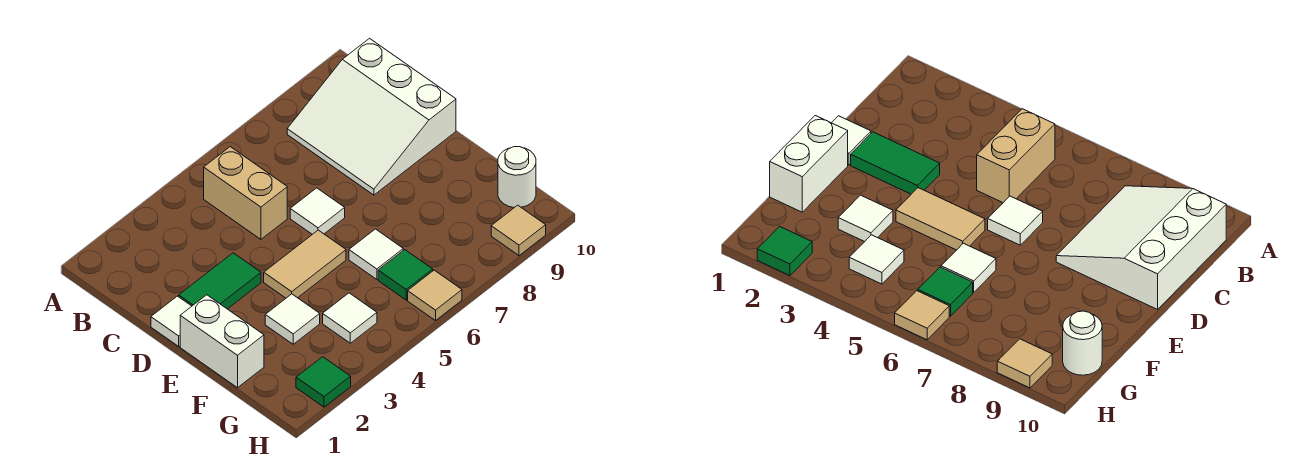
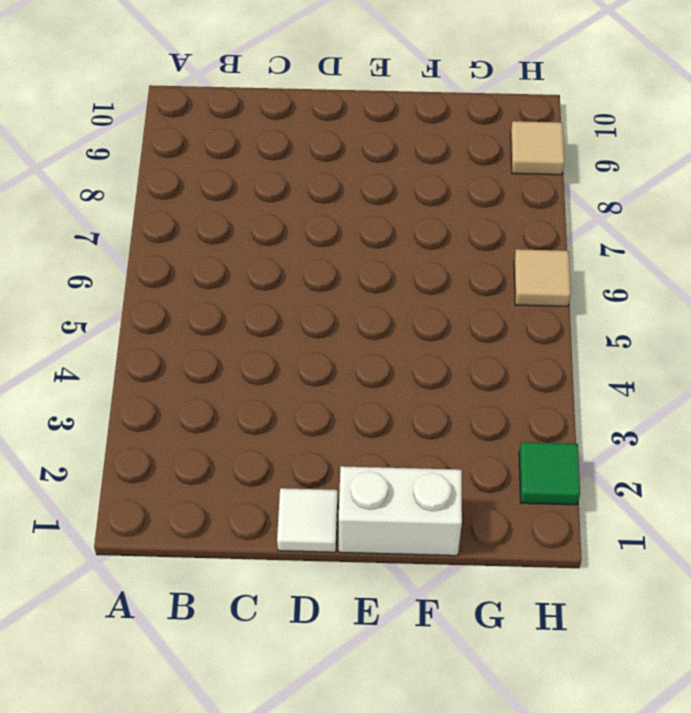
none -> tan 1x2 brick [204,147,287,239]
none -> white 3x3 slope [287,38,456,195]
none -> green 1x2 tile [179,253,261,309]

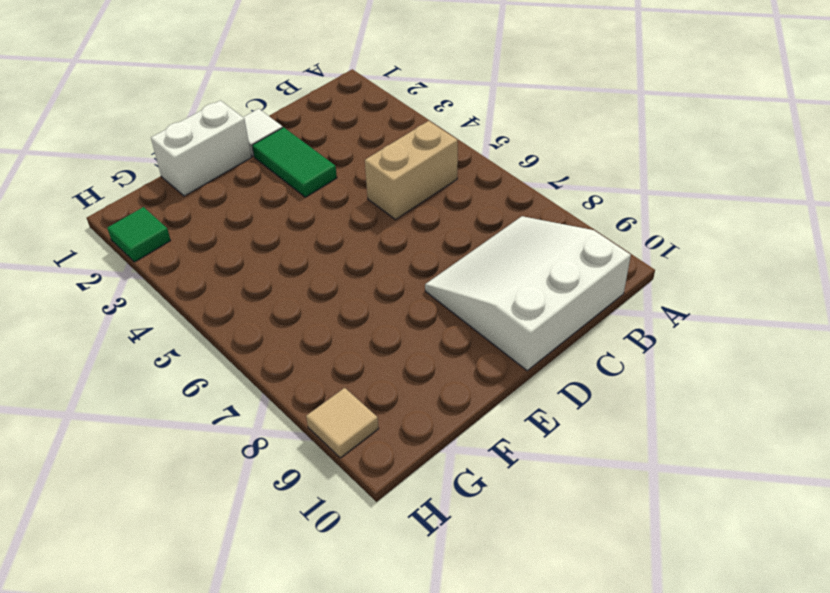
none -> white 1x1 tile [290,188,345,234]
none -> tan 1x2 tile [264,230,346,298]
none -> white 1x1 tile [265,294,320,344]

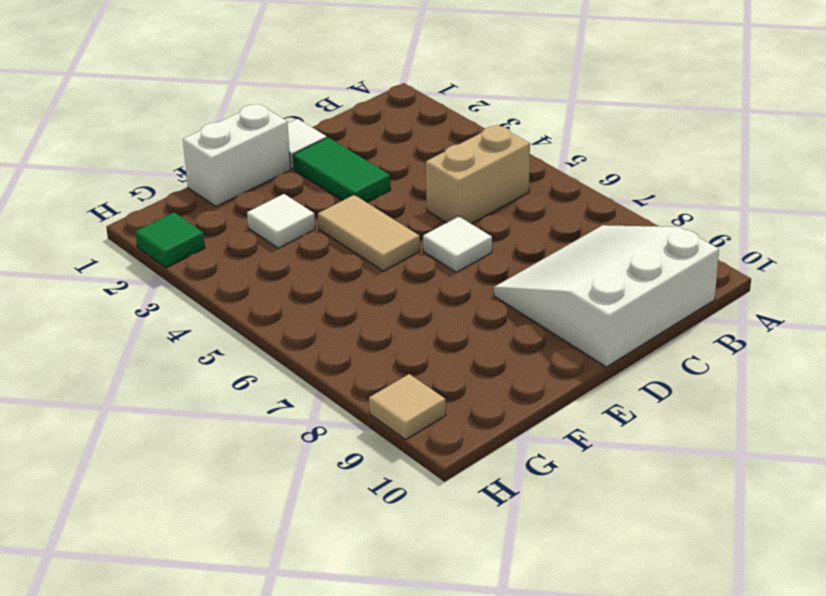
none -> white 1x1 tile [349,229,403,279]
none -> white 1x1 tile [323,293,377,343]
none -> green 1x1 tile [378,250,433,300]

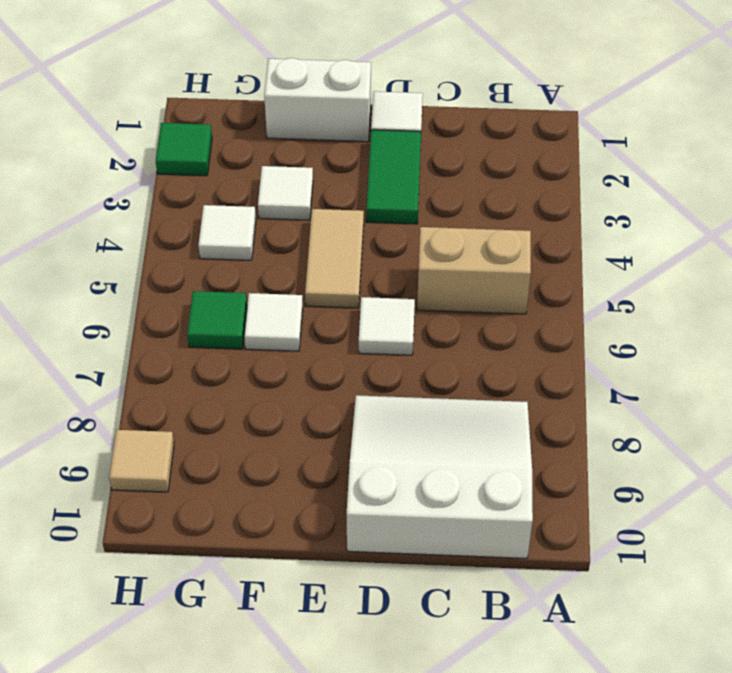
none -> white 1x1 round brick [498,147,536,208]
none -> tan 1x1 tile [408,270,462,321]

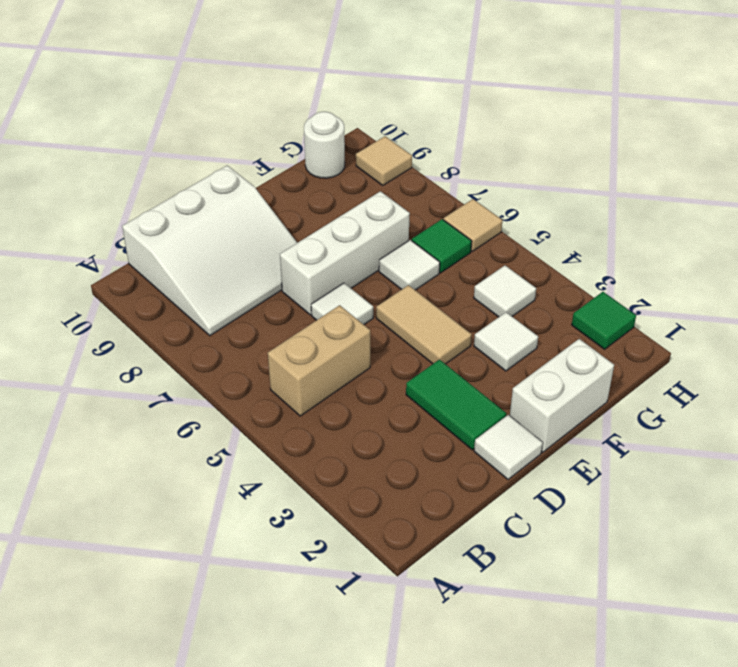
white 1x3 brick [280,191,410,315] -> none

